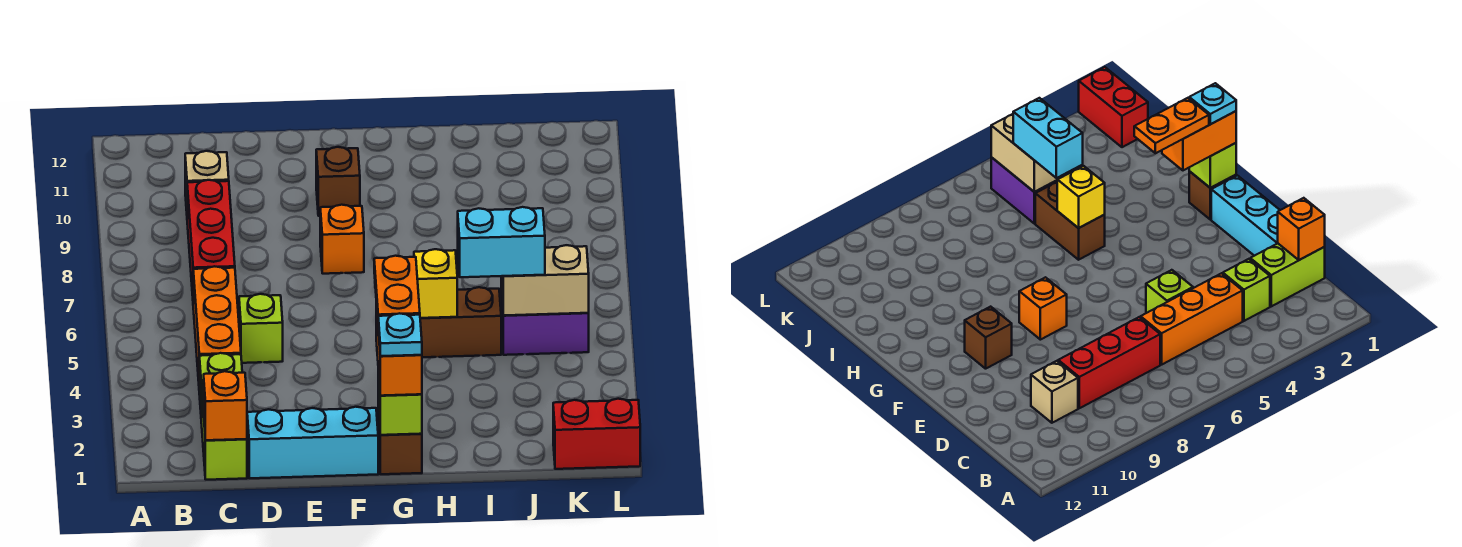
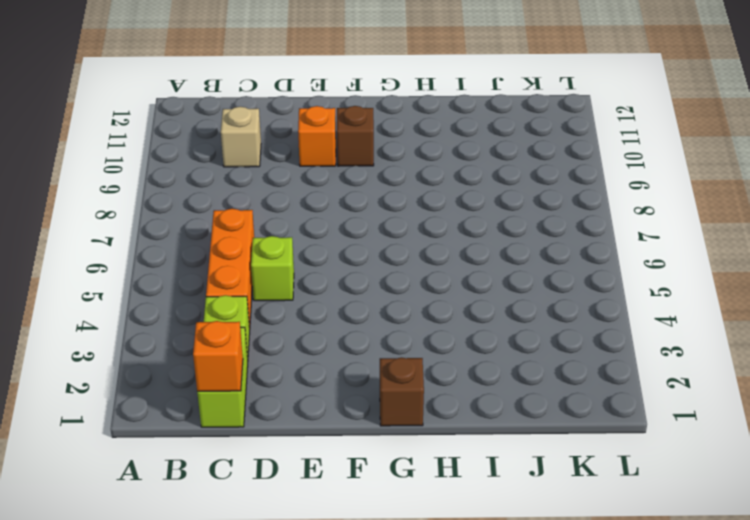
orange 1x1 brick [298,106,336,166] -> orange 1x1 brick moved to [320,205,364,274]
none -> red 1x3 brick [187,180,235,296]
none -> cyan 1x3 brick [247,407,378,478]
none -> brown 1x2 brick [420,287,501,357]

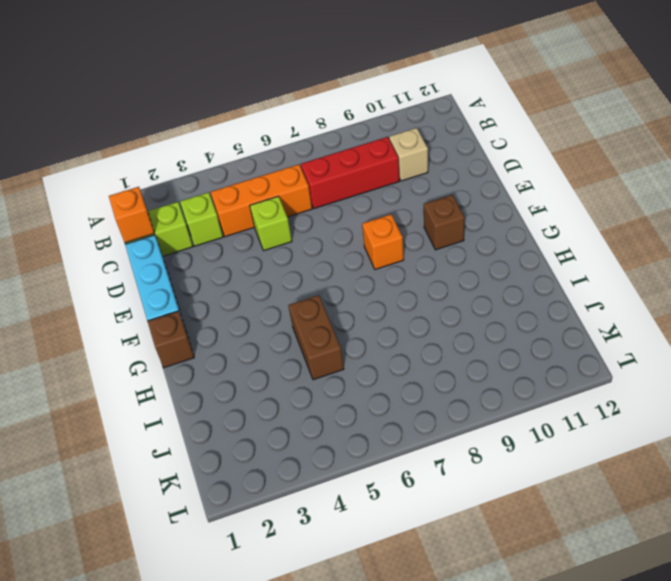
none -> purple 1x2 brick [501,291,589,355]
none -> red 1x2 brick [553,399,640,469]
none -> lime 1x1 brick [378,371,422,435]

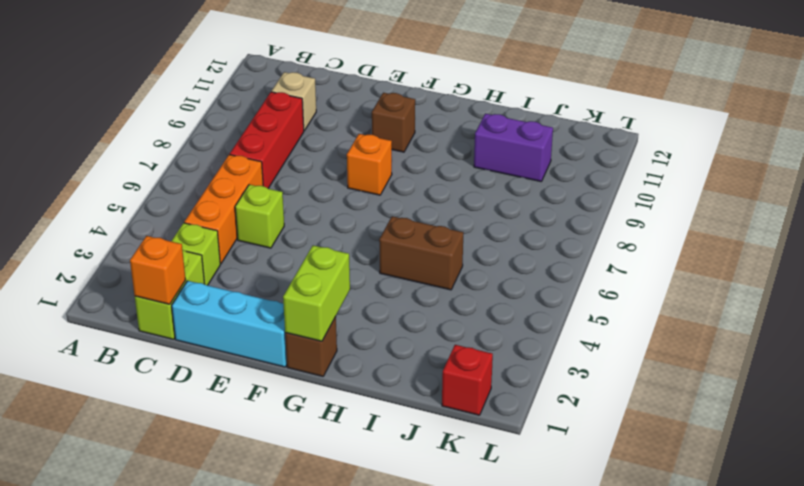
lime 1x2 brick [283,245,350,341] -> lime 1x1 brick [378,371,422,435]
purple 1x2 brick [474,114,553,181] -> purple 1x2 brick moved to [501,291,589,355]
red 1x1 brick [442,345,493,415] -> red 1x2 brick [553,399,640,469]
none -> yellow 1x1 brick [414,249,457,318]
none -> tan 1x2 brick [501,245,589,316]
none -> orange 1x2 brick [376,303,422,396]

